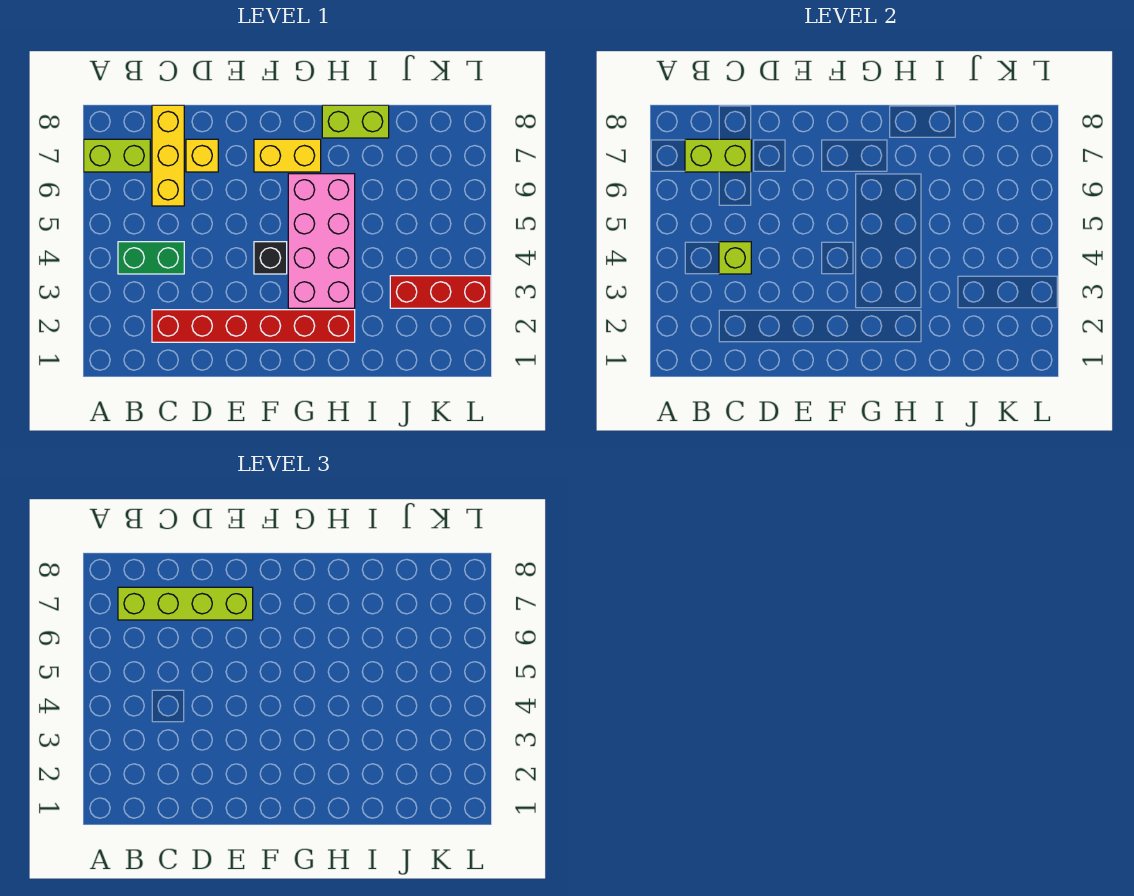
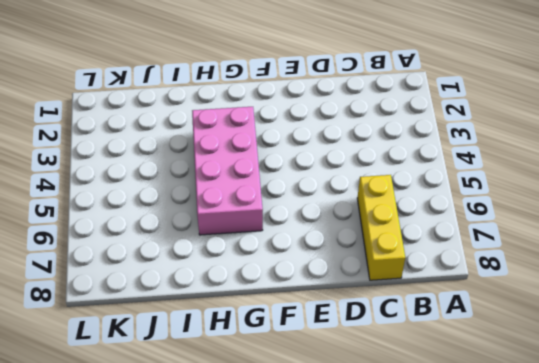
none -> lime 1x2 brick [84,139,150,172]
none -> green 1x2 brick [118,242,184,274]
none -> red 1x6 brick [152,310,355,342]

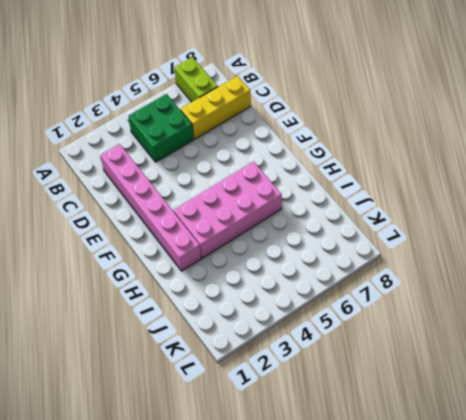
green 2x2 brick [128,94,194,162] -> green 1x2 brick [118,242,184,274]
pink 1x6 brick [100,144,201,271] -> red 1x6 brick [152,310,355,342]
none -> yellow 1x1 brick [186,139,218,172]
none -> black 1x1 brick [254,242,287,274]
none -> yellow 1x2 brick [254,139,321,172]

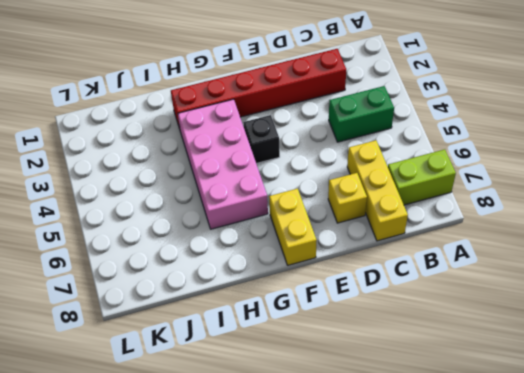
yellow 1x2 brick [269,189,317,265] -> yellow 1x2 brick turned to [254,139,321,172]
none -> lime 1x2 brick [322,105,389,138]
none -> red 1x3 brick [390,276,491,308]
none -> lime 1x2 brick [685,139,751,172]

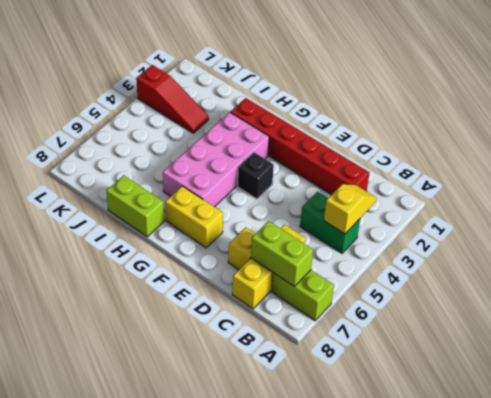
yellow 1x2 slope [324,184,377,234] -> none
red 1x3 slope [136,65,209,133] -> red 1x3 brick [390,276,491,308]
none -> lime 1x1 brick [719,242,751,274]
none -> lime 1x4 brick [118,587,253,620]

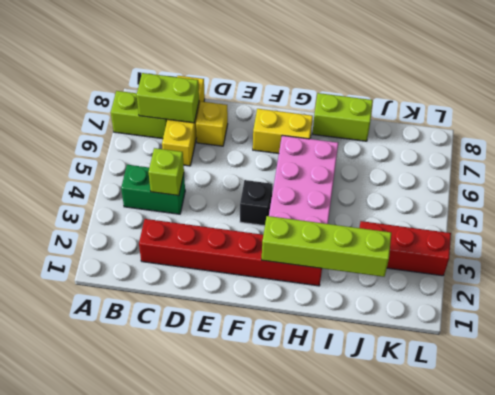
lime 1x4 brick [262,216,391,277] -> lime 1x4 brick moved to [118,587,253,620]

